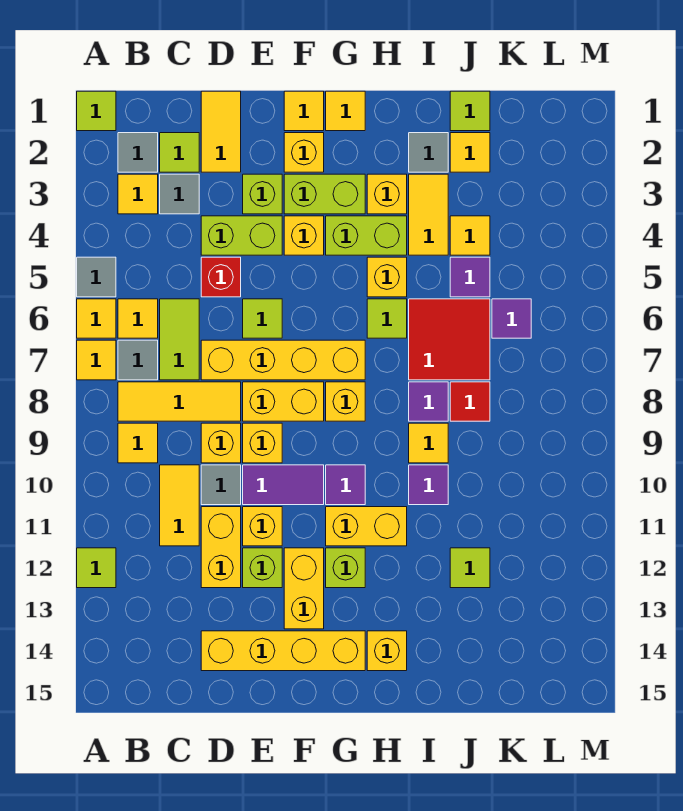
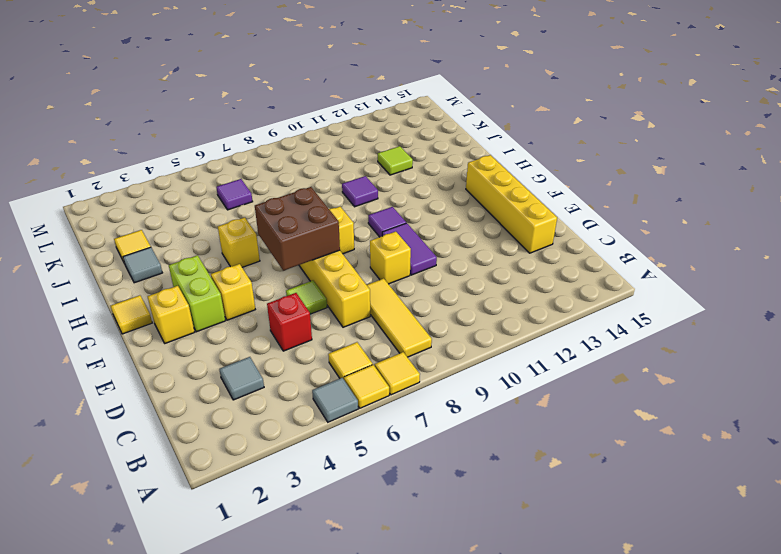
brown 2x2 brick [255,187,340,271] -> none
none -> lime 1x1 tile [77,91,116,131]
none -> lime 1x1 tile [77,548,116,588]
none -> grey 1x1 tile [118,133,158,172]
none -> yellow 1x1 tile [118,174,158,214]

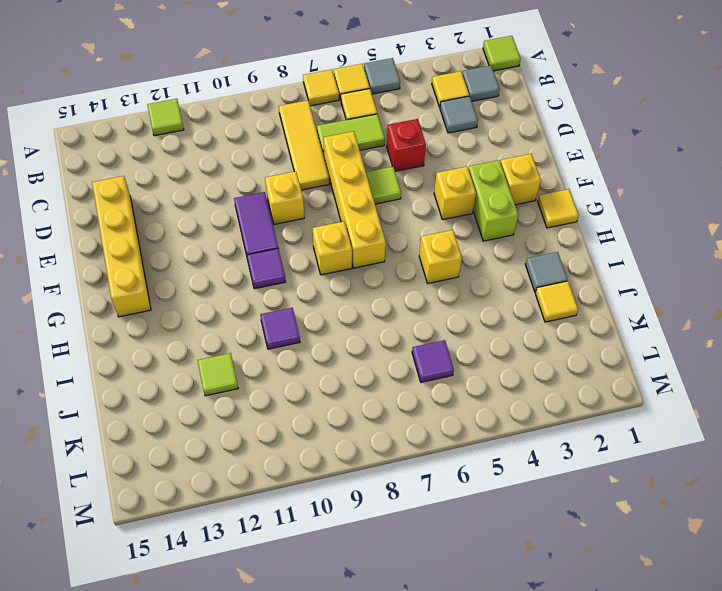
none -> grey 1x1 tile [118,340,158,380]
none -> yellow 1x1 tile [118,423,158,463]
none -> lime 1x1 tile [160,133,199,172]
none -> yellow 1x2 tile [160,465,199,546]

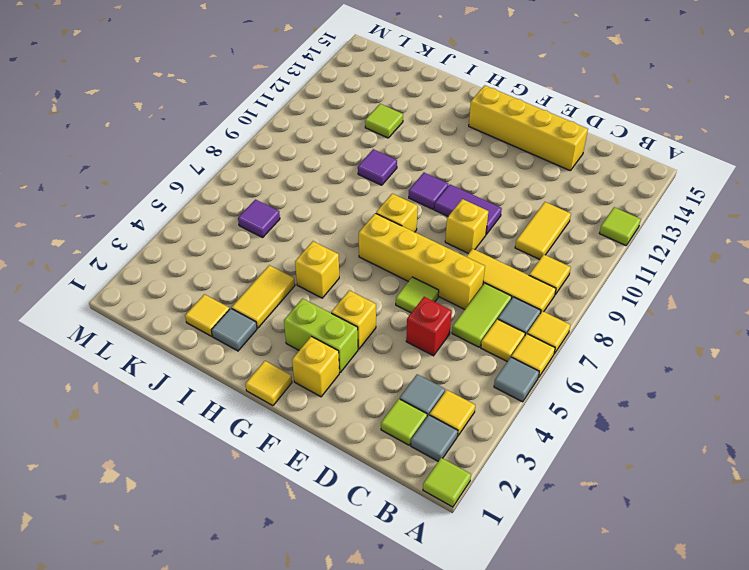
none -> yellow 1x2 tile [201,91,241,172]
none -> lime 1x2 brick [201,216,282,255]
none -> yellow 1x1 brick [201,423,241,463]
none -> grey 1x1 tile [201,465,241,505]

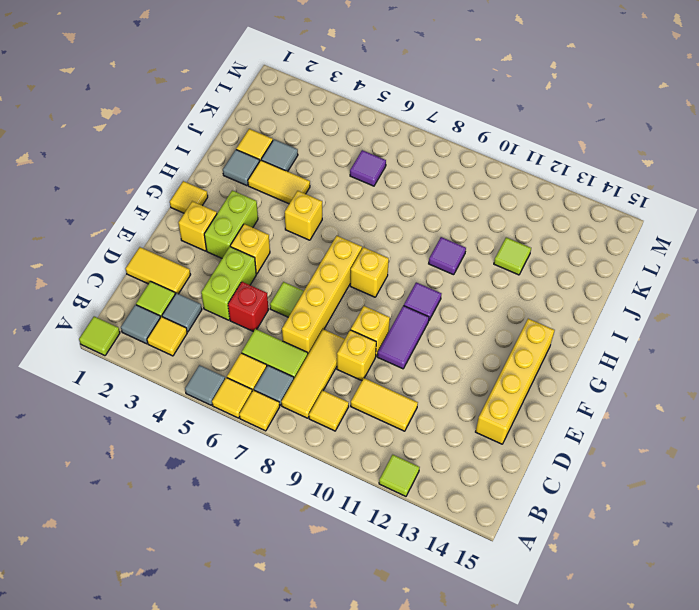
grey 1x1 tile [261,139,298,171] -> grey 1x1 tile moved to [201,465,241,505]
none -> yellow 1x2 brick [201,507,241,588]
none -> lime 1x1 brick [243,174,282,214]
none -> yellow 1x2 brick [243,382,324,421]
none -> yellow 1x1 brick [243,507,282,546]

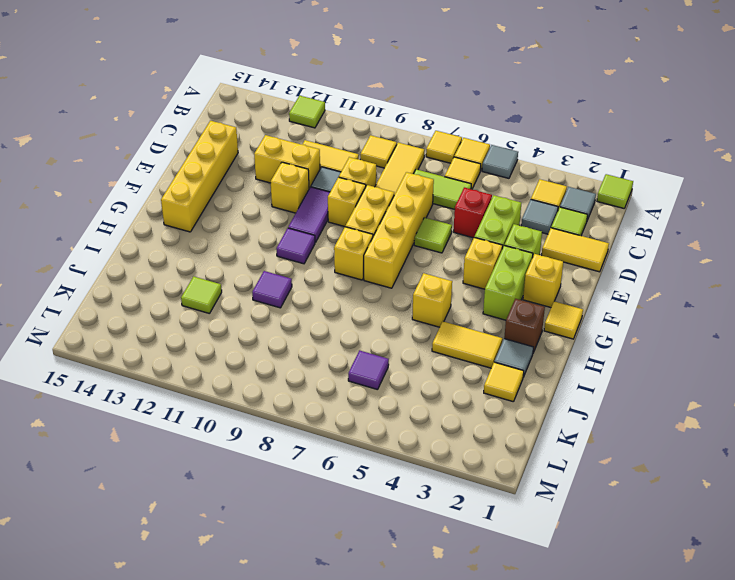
brown 1x1 brick [504,299,545,353] -> none
none -> grey 1x1 tile [118,340,158,380]
none -> lime 1x1 brick [243,548,282,588]
none -> yellow 1x1 tile [284,91,324,131]
none -> yellow 1x2 brick [284,548,324,629]

